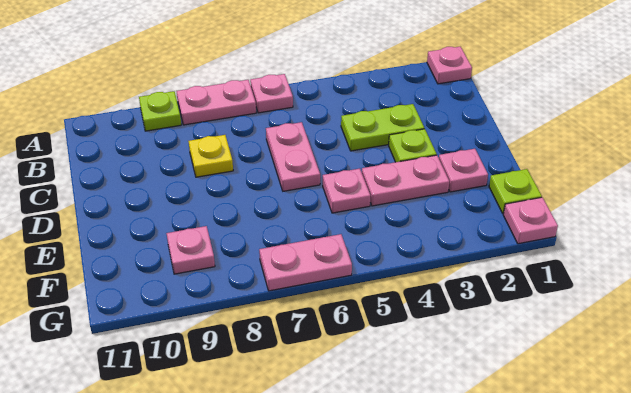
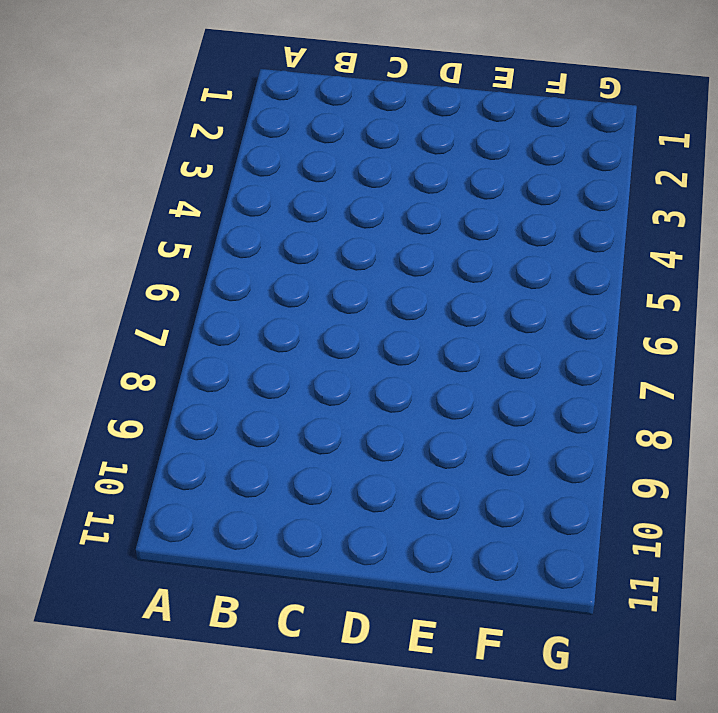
none -> pink 1x1 plate [427,47,472,84]
none -> pink 1x1 plate [250,74,293,113]
none -> pink 1x2 plate [176,80,256,125]

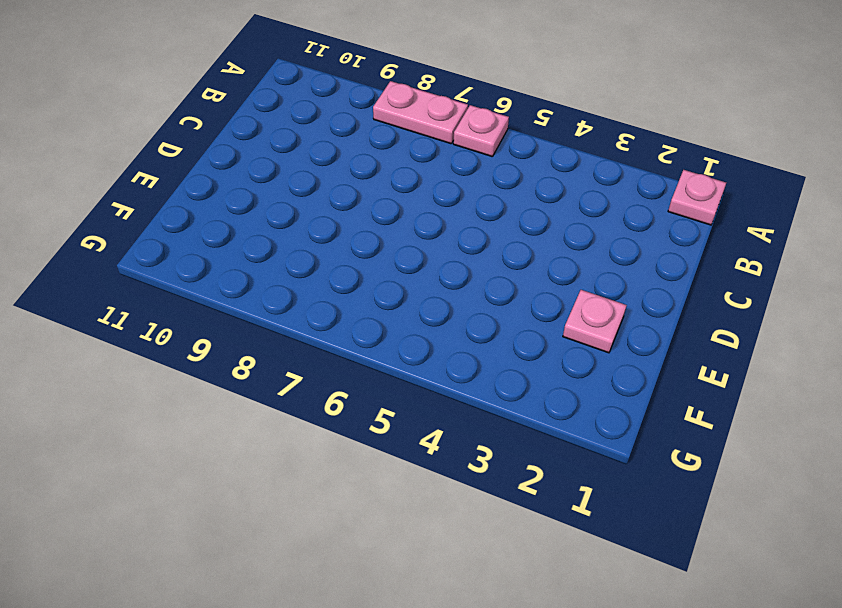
none -> lime 1x1 plate [139,91,181,131]
none -> lime 1x2 plate [341,104,424,151]
none -> pink 1x2 plate [266,122,320,191]

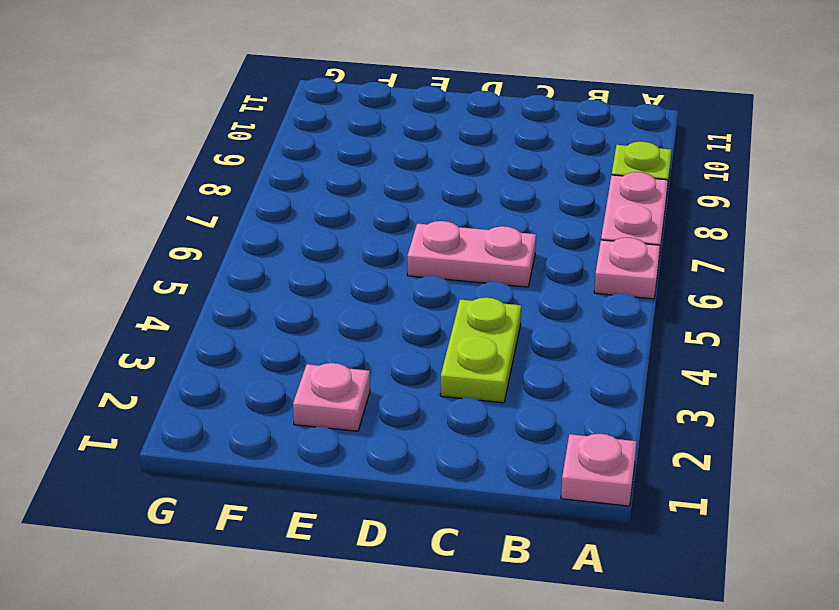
none -> yellow 1x1 plate [189,135,233,177]
none -> lime 1x1 plate [389,129,437,162]
none -> pink 1x2 plate [362,155,449,206]

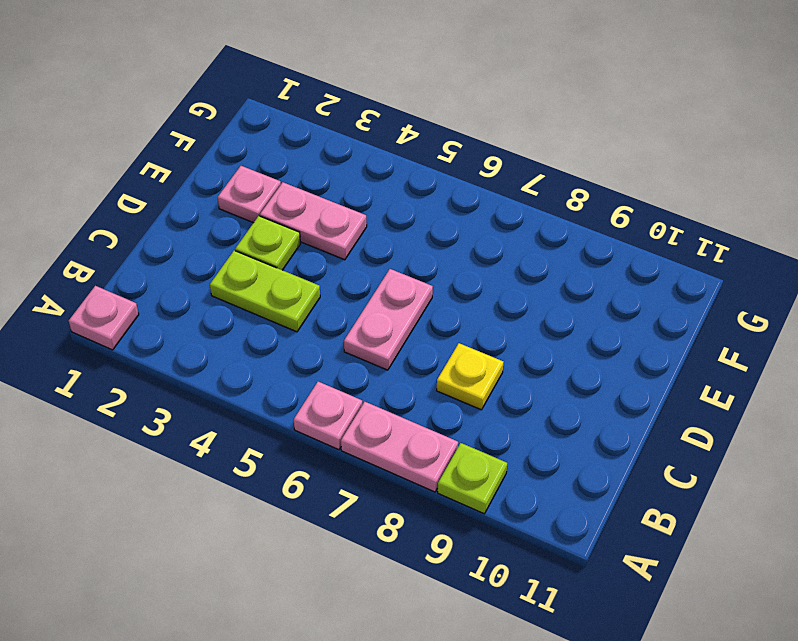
none -> pink 1x1 plate [323,169,371,213]
none -> lime 1x1 plate [489,169,542,214]
none -> pink 1x1 plate [166,226,215,274]

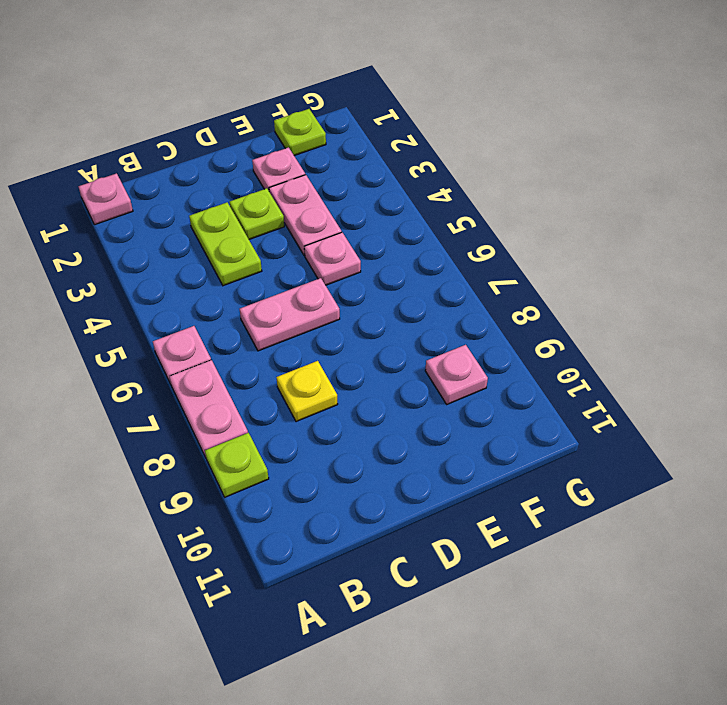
none -> pink 1x1 plate [503,197,558,244]
none -> pink 1x2 plate [259,234,352,291]

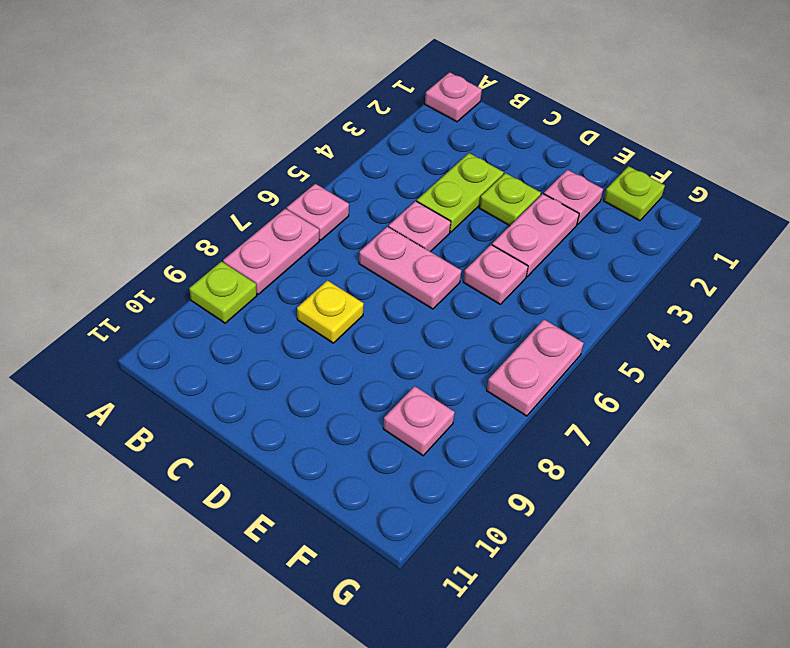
pink 1x1 plate [389,201,451,252] -> pink 1x1 plate moved to [503,197,558,244]

